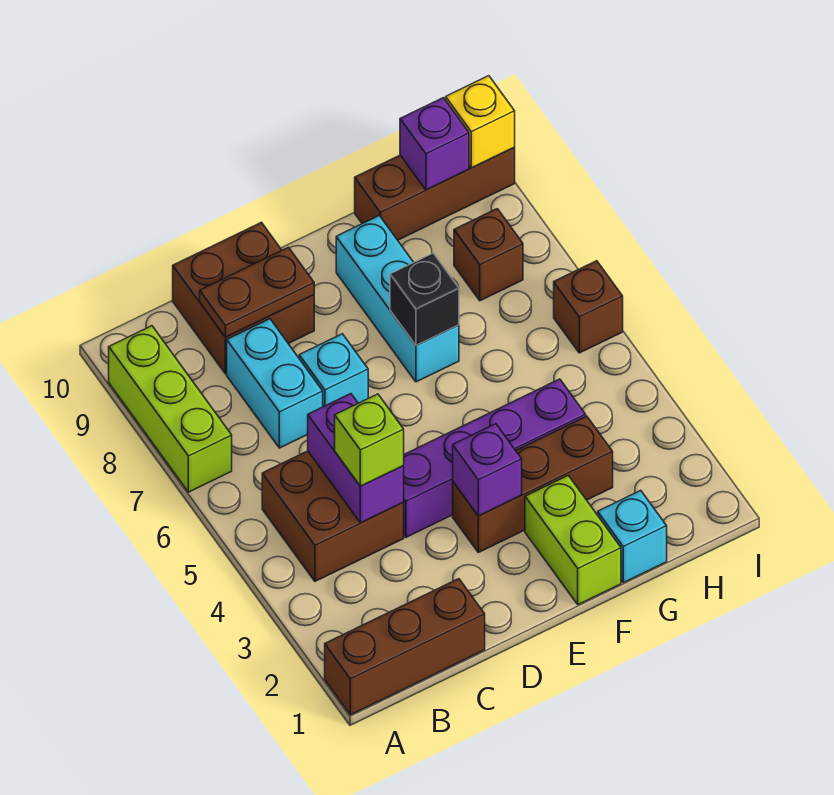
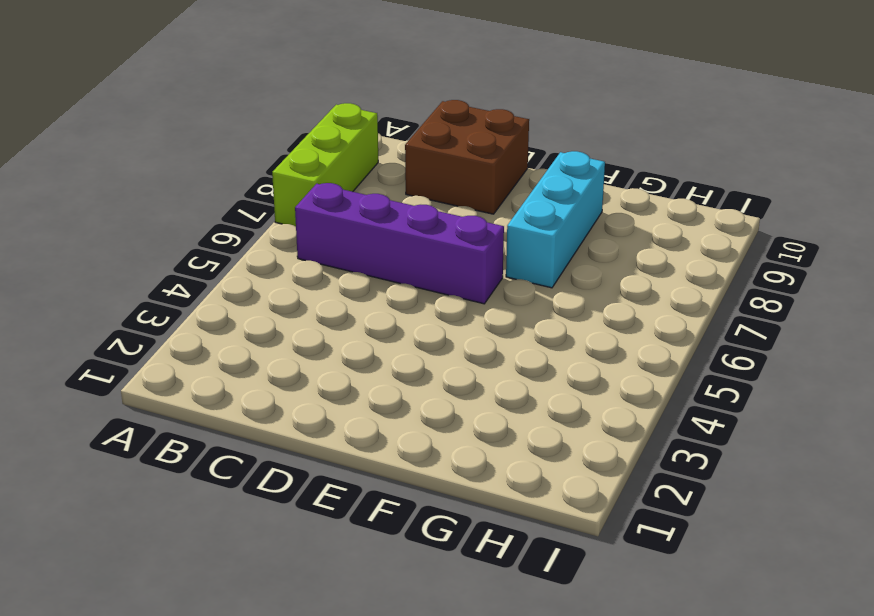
purple 1x4 brick [295,183,504,304] -> purple 1x4 brick moved to [404,379,586,537]
none -> brown 1x3 brick [325,579,485,715]
none -> brown 2x2 brick [262,451,404,581]
none -> cyan 1x2 brick [227,319,323,448]

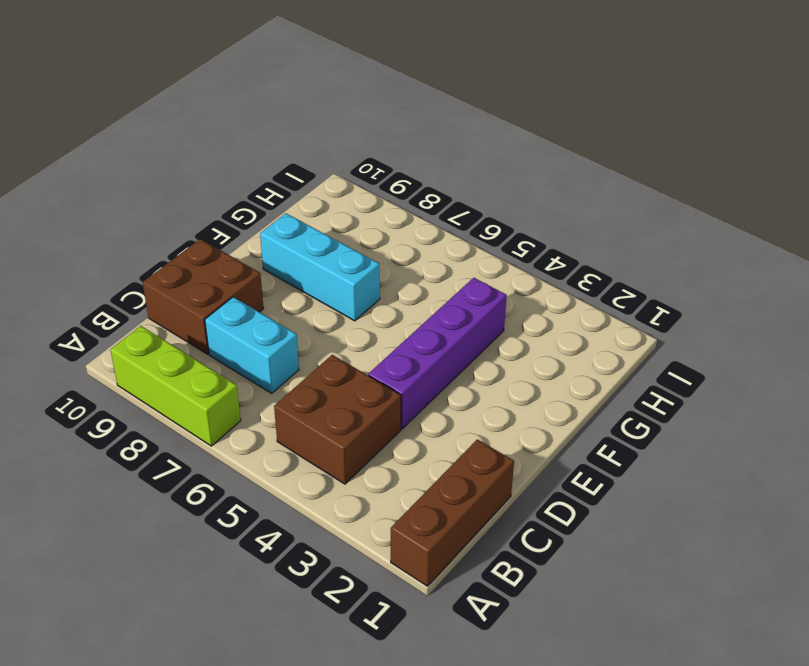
none -> cyan 1x1 brick [299,334,368,407]
none -> brown 1x3 brick [453,416,613,552]
none -> lime 1x2 brick [525,476,621,605]

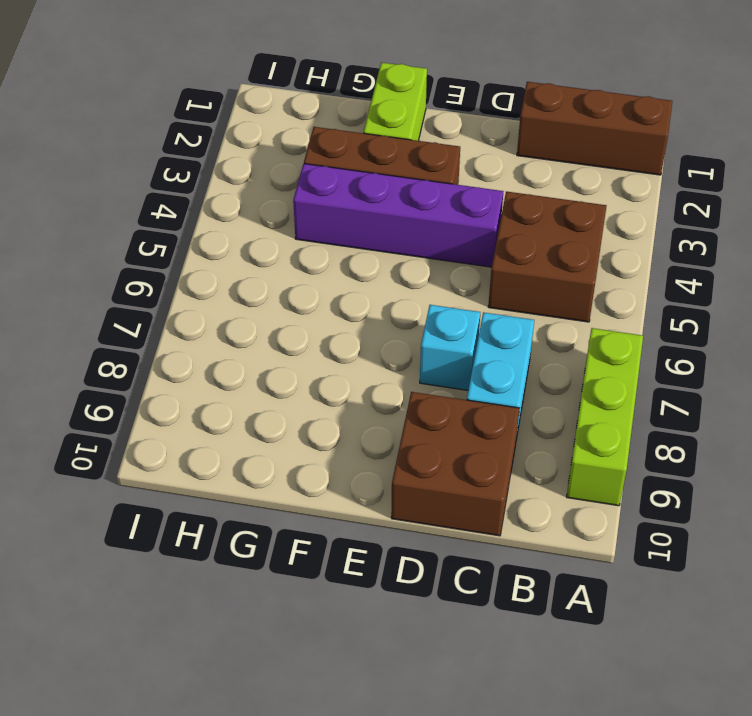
none -> cyan 1x3 brick [336,215,459,382]
none -> cyan 1x1 brick [598,490,667,583]
none -> brown 1x3 brick [355,148,515,240]

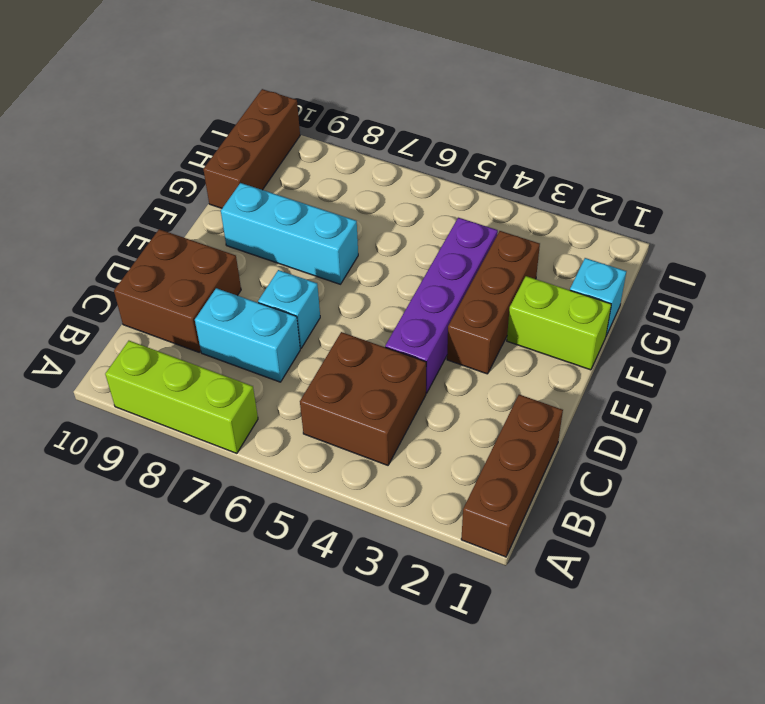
none -> brown 1x1 brick [454,209,523,301]
none -> brown 1x1 brick [554,261,623,353]
none -> purple 1x2 brick [308,394,404,523]

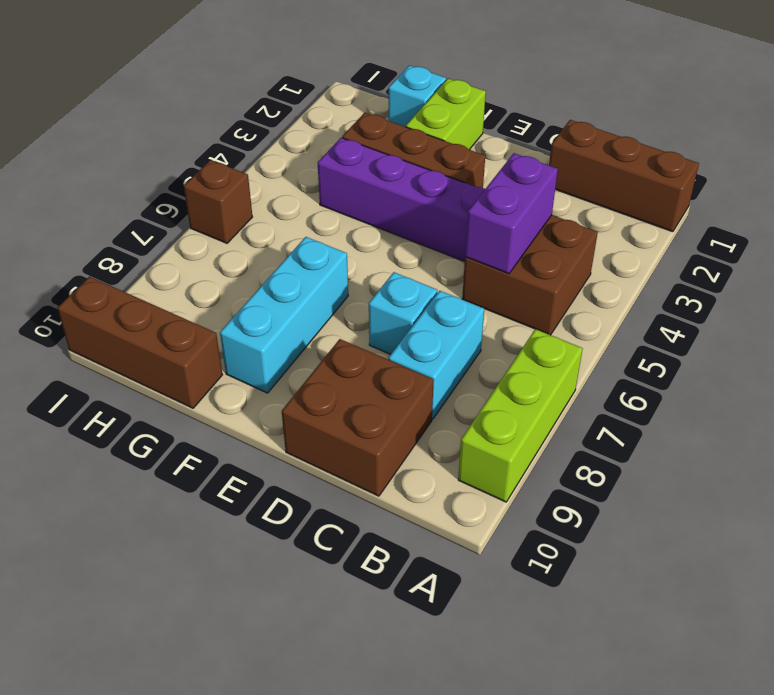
none -> brown 1x1 brick [454,209,523,301]
none -> brown 1x2 plate [200,247,314,337]
none -> purple 1x1 brick [453,424,522,516]

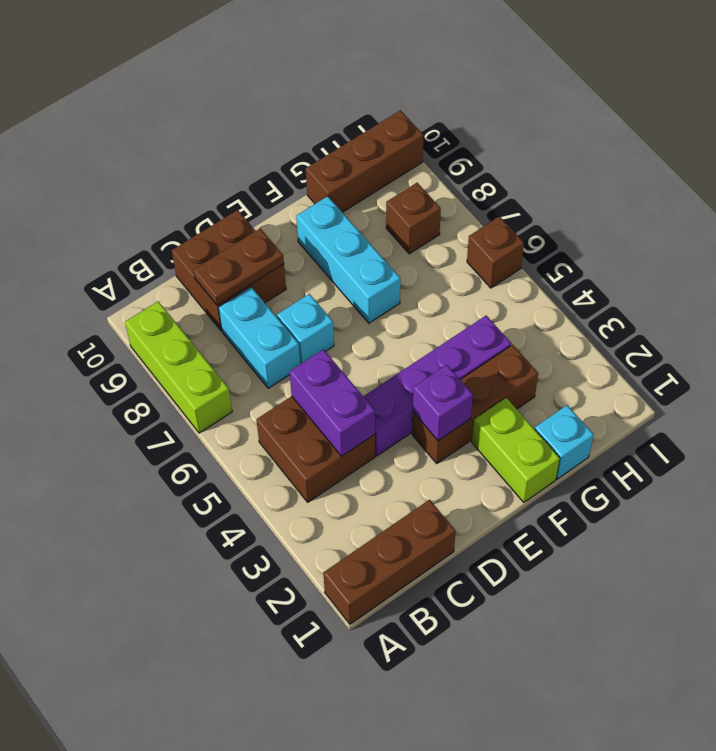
none -> black 1x1 brick [390,253,459,345]
none -> purple 1x1 brick [400,98,469,190]
none -> yellow 1x1 brick [446,76,515,168]

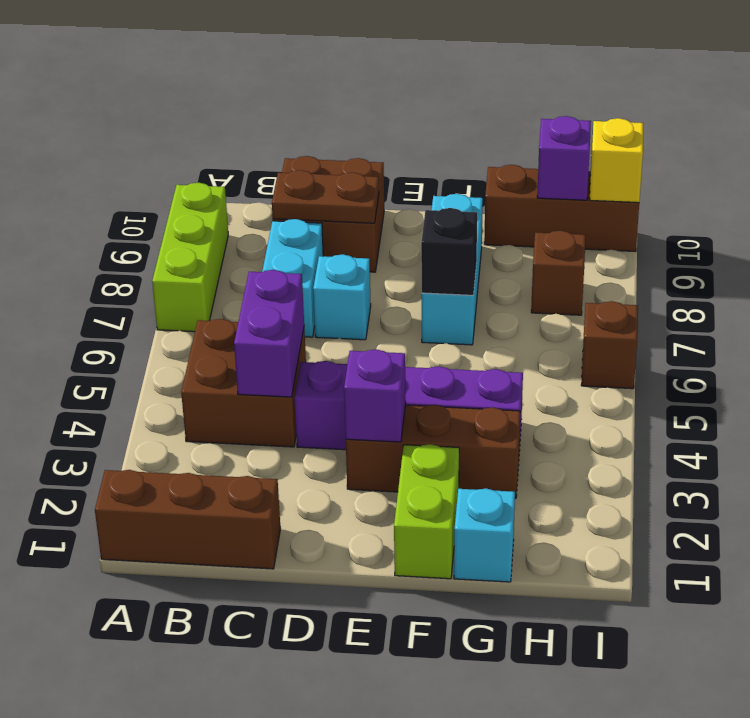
none -> lime 1x1 brick [335,394,404,486]

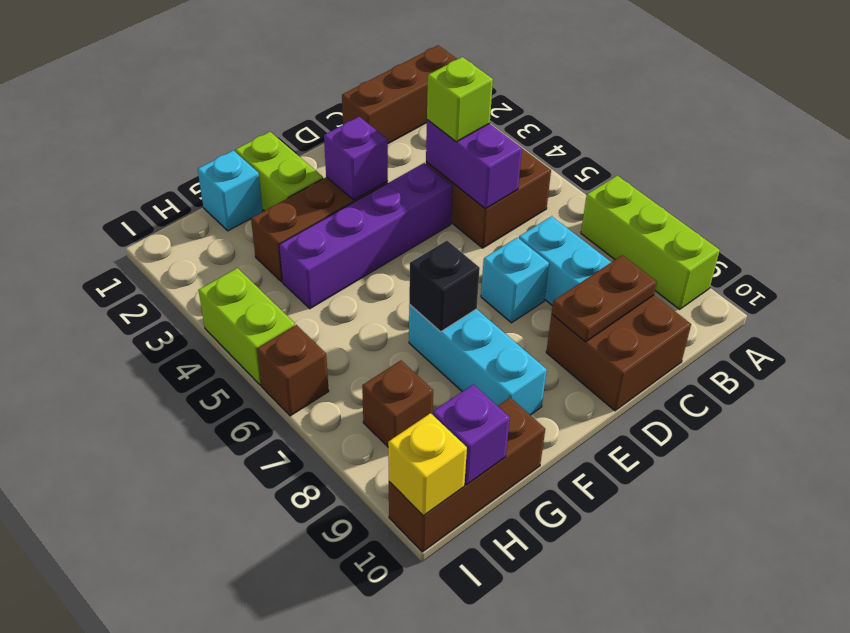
lime 1x2 brick [199,268,295,385] -> none

